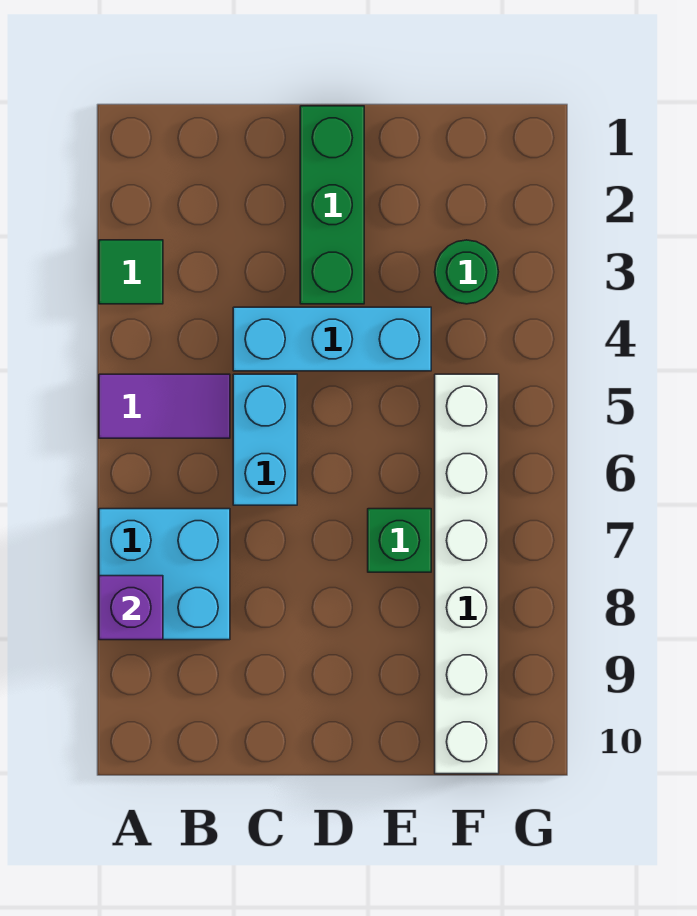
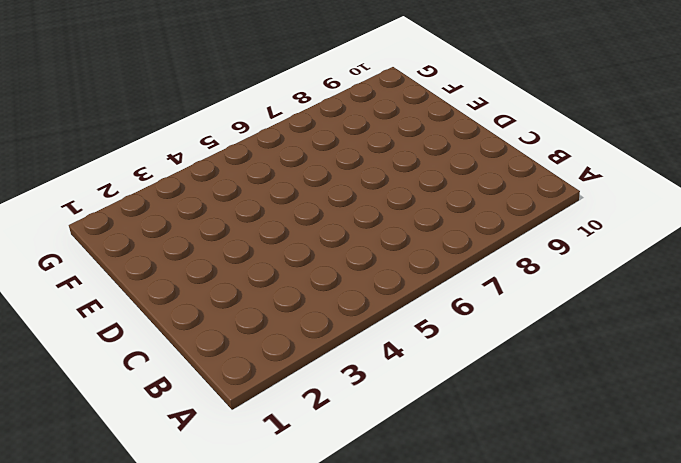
none -> green 1x1 tile [99,240,163,304]
none -> purple 1x2 tile [99,374,230,438]

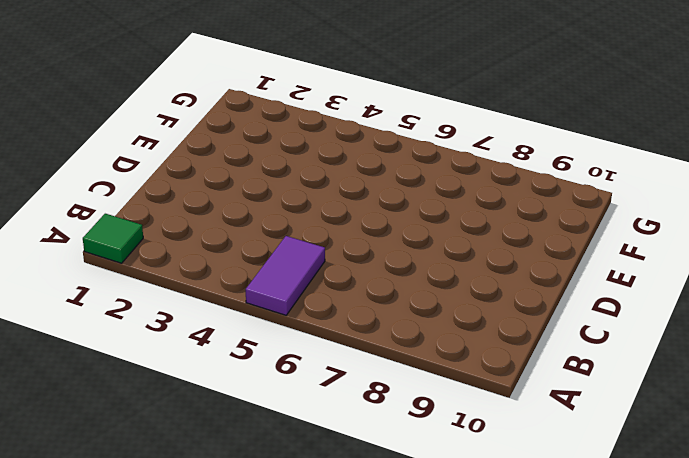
green 1x1 tile [83,214,143,263] -> green 1x1 tile moved to [99,240,163,304]
none -> cyan 2x2 brick [99,509,230,640]
none -> cyan 1x3 brick [233,307,431,371]

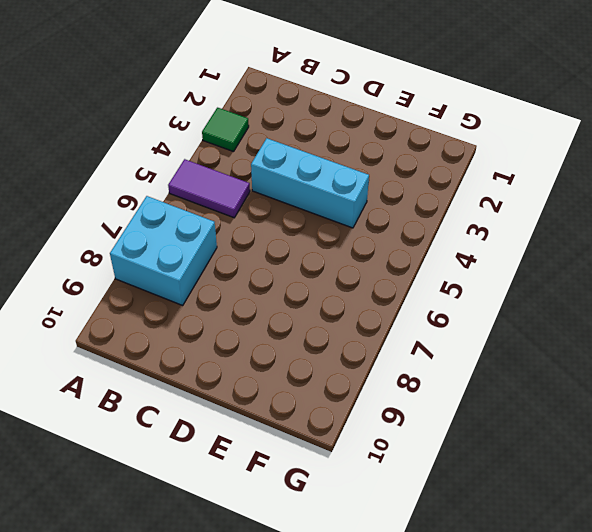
none -> cyan 1x2 brick [233,374,297,505]
none -> green 1x3 brick [300,106,364,304]

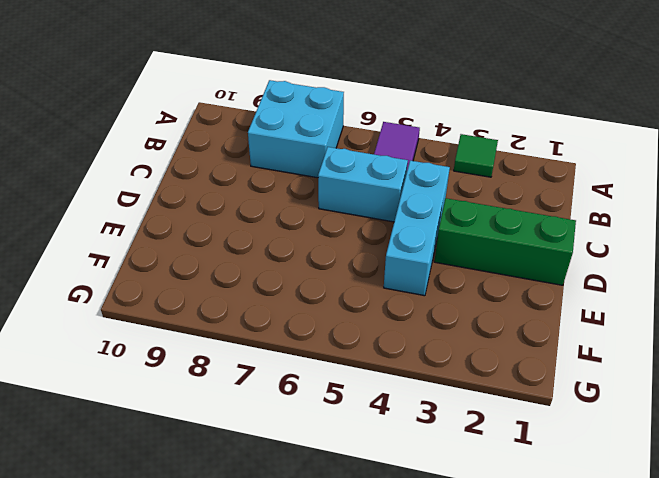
none -> green 1x1 brick [368,509,431,572]
none -> green 1x1 round brick [435,240,498,304]

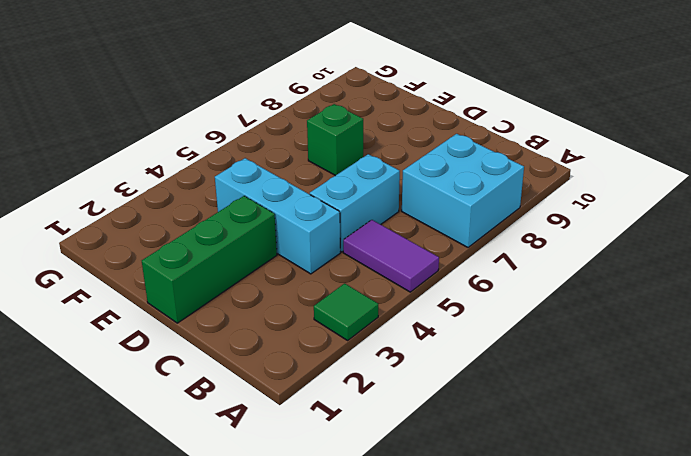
none -> green 1x1 round brick [435,240,498,304]
none -> white 1x6 brick [435,374,499,774]

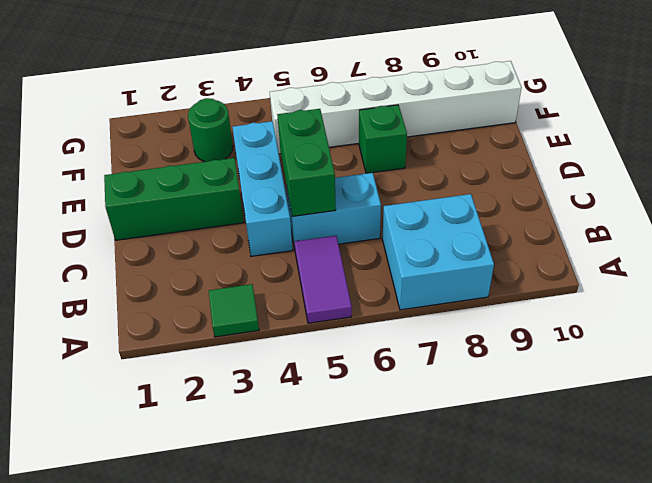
green 1x2 brick [277,109,336,216] -> none
none -> purple 1x1 brick [99,576,163,640]

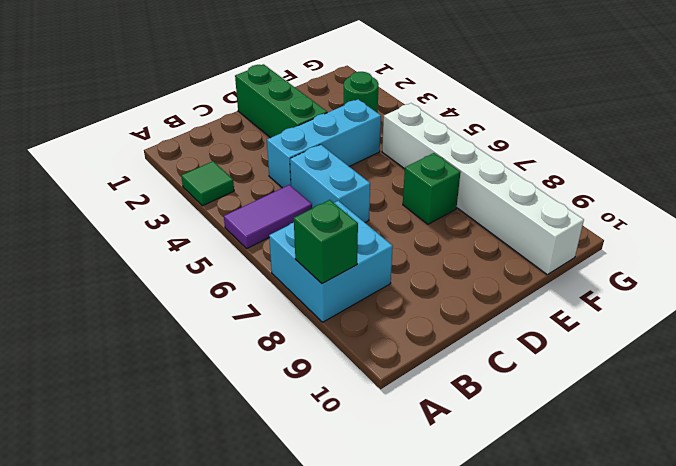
green 1x1 brick [294,200,358,283] -> purple 1x1 brick [99,576,163,640]

